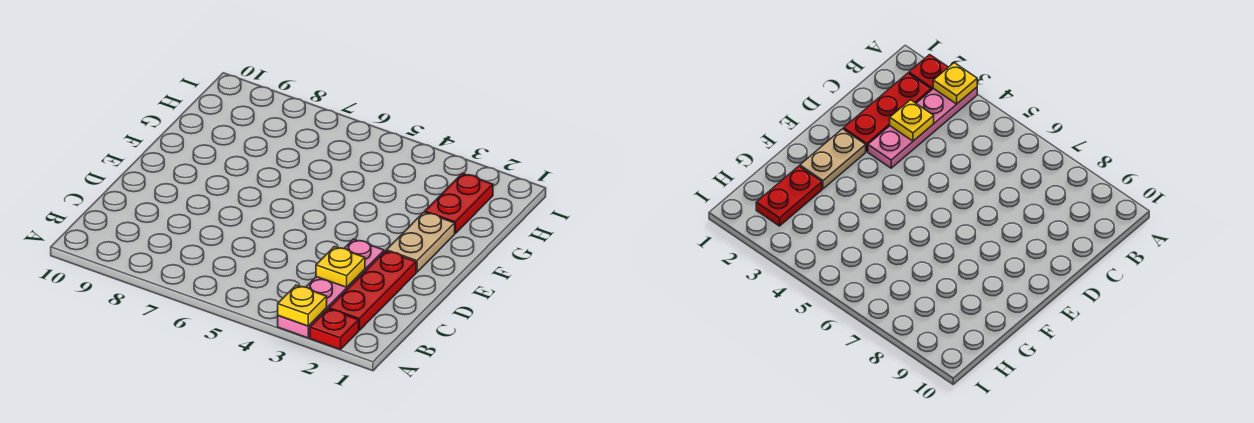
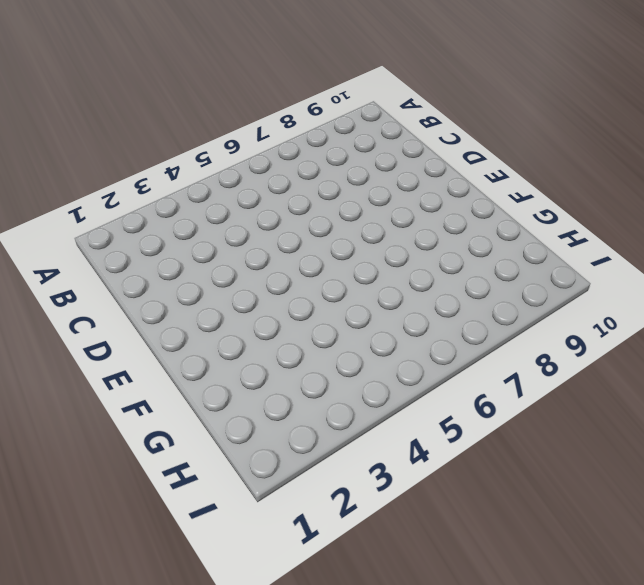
none -> red 1x1 plate [310,309,359,350]
none -> pink 1x4 plate [278,239,384,338]

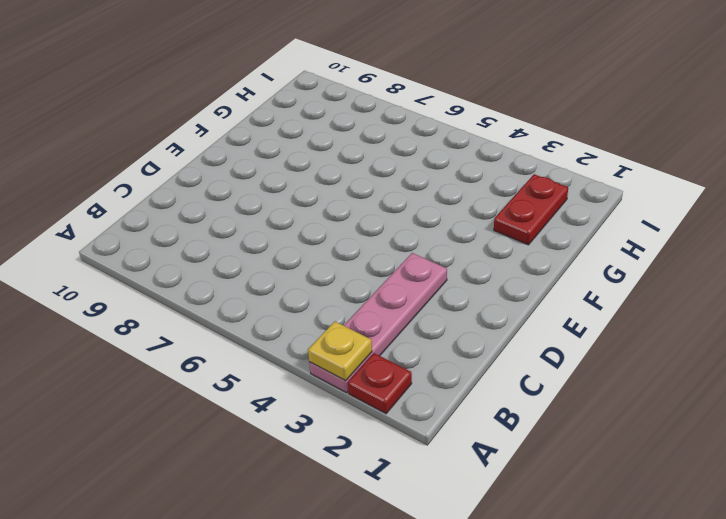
none -> red 1x3 plate [329,251,416,330]
none -> tan 1x2 plate [387,212,455,272]

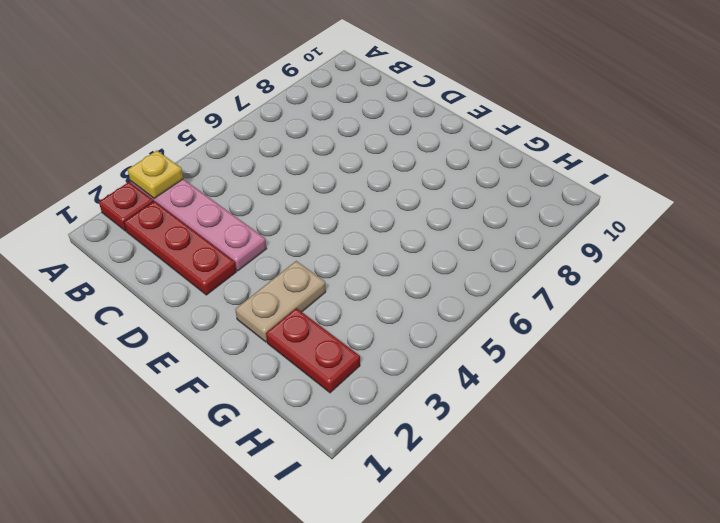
tan 1x2 plate [235,261,326,342] -> tan 1x2 plate turned to [387,212,455,272]
none -> yellow 1x1 plate [316,247,365,287]

